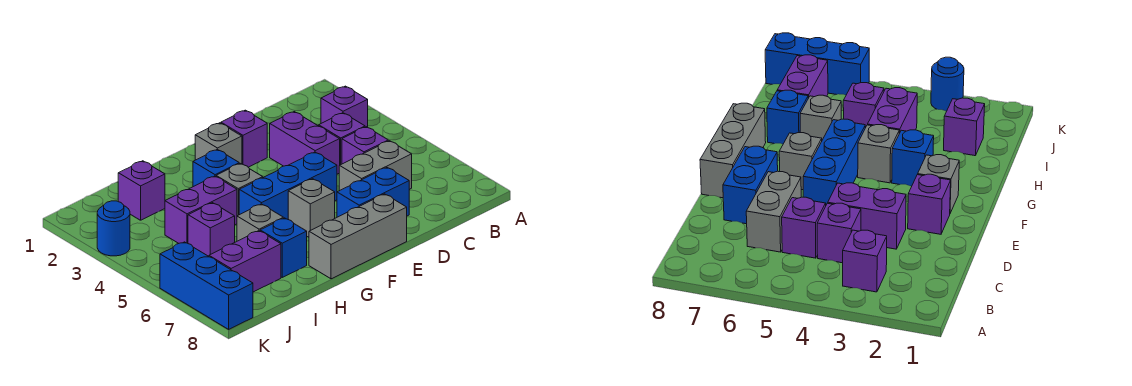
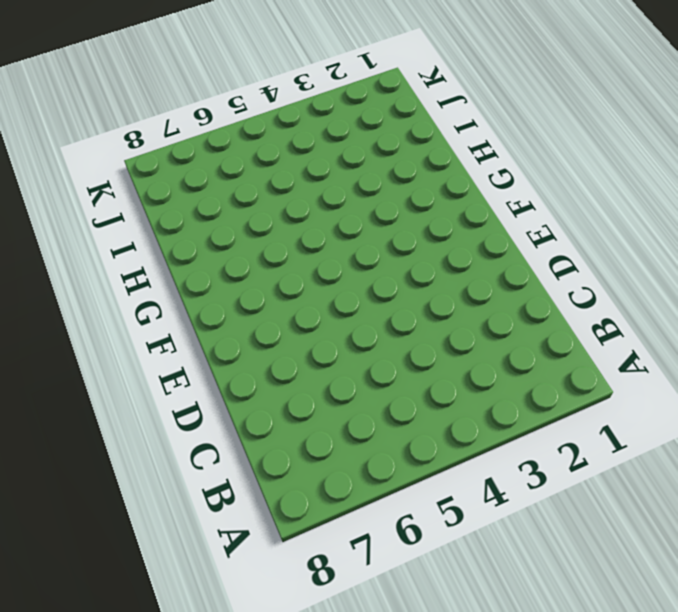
none -> purple 1x1 brick [321,86,368,127]
none -> purple 1x1 brick [319,113,365,165]
none -> purple 1x1 brick [342,127,388,164]

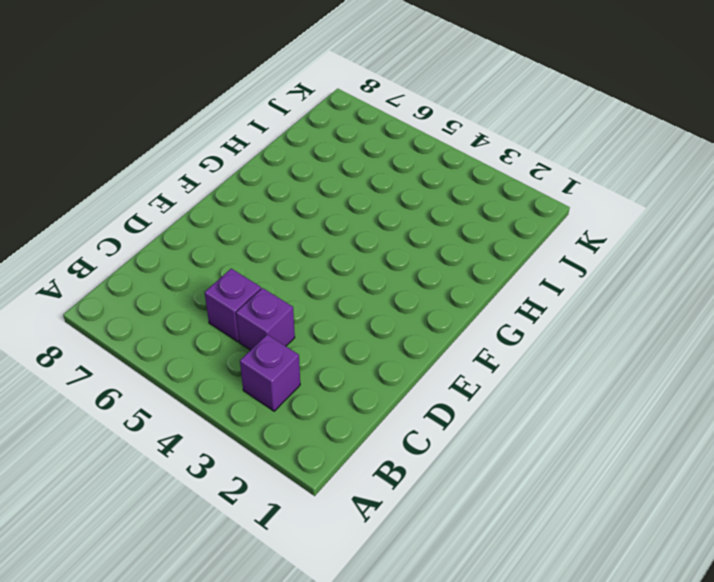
none -> grey 1x2 brick [339,141,412,191]
none -> purple 1x2 brick [270,112,340,174]
none -> blue 1x2 brick [337,168,409,217]

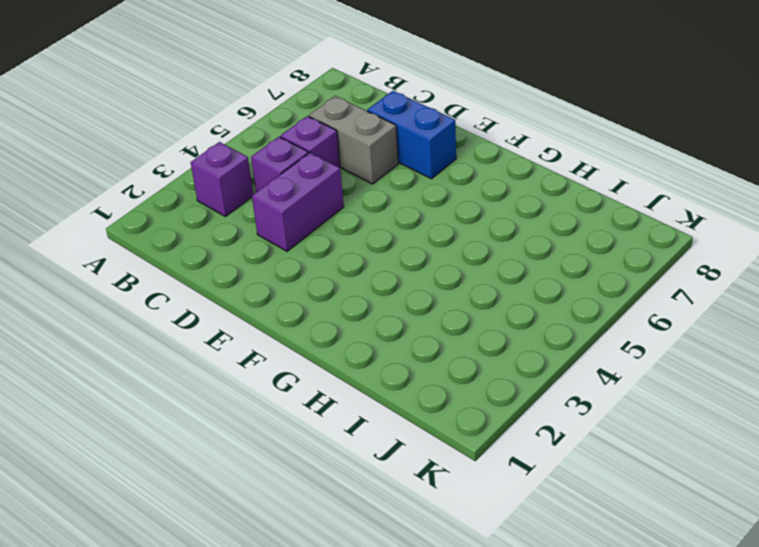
none -> purple 1x1 brick [221,110,267,167]
none -> blue 1x3 brick [239,152,337,219]
none -> grey 1x3 brick [309,194,407,279]

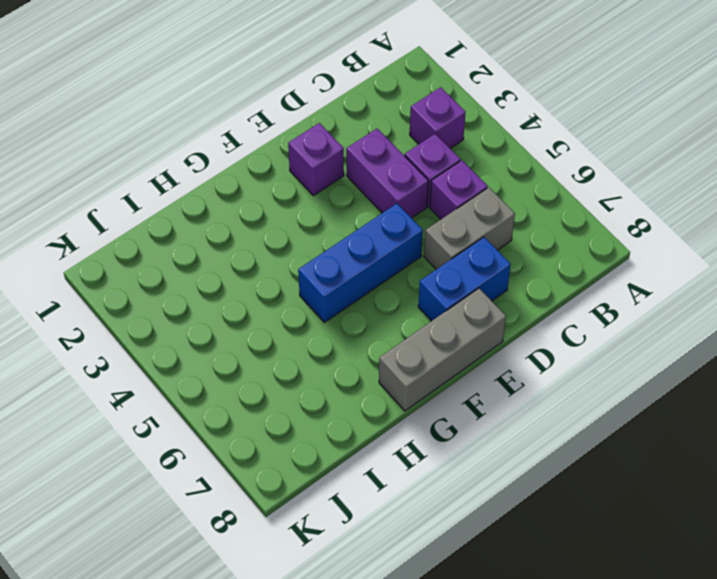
none -> grey 1x1 brick [195,123,242,164]
none -> grey 1x1 brick [288,179,335,237]
none -> blue 1x1 brick [193,149,239,187]

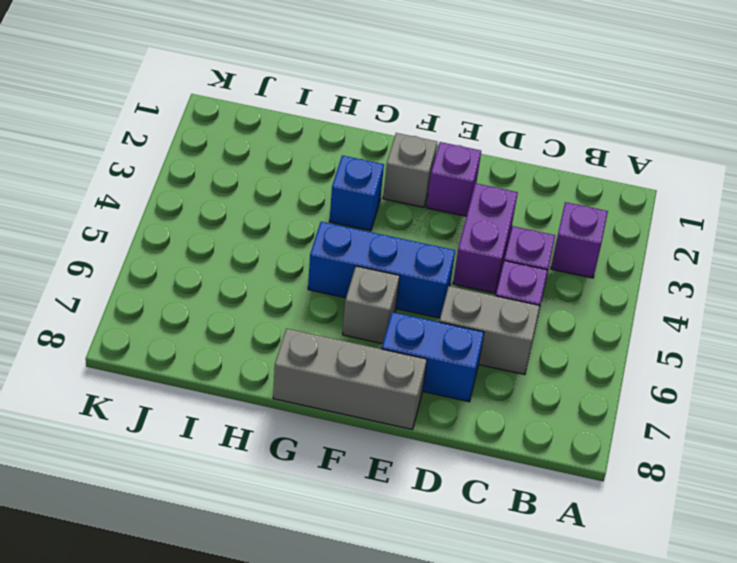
none -> grey 1x1 brick [216,164,263,216]
none -> purple 1x2 brick [165,176,237,243]
none -> grey 1x1 brick [237,204,283,241]

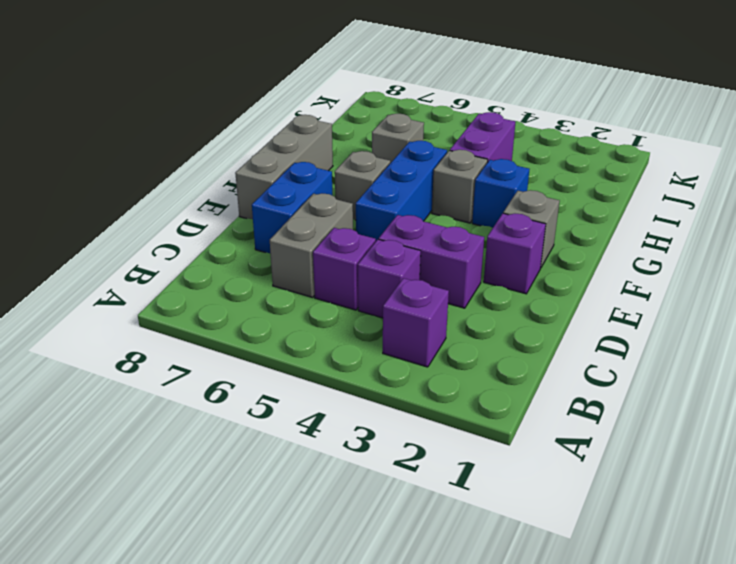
none -> blue 1x1 brick [260,218,307,277]
none -> purple 1x1 brick [118,161,165,220]
none -> purple 1x1 brick [188,203,235,256]

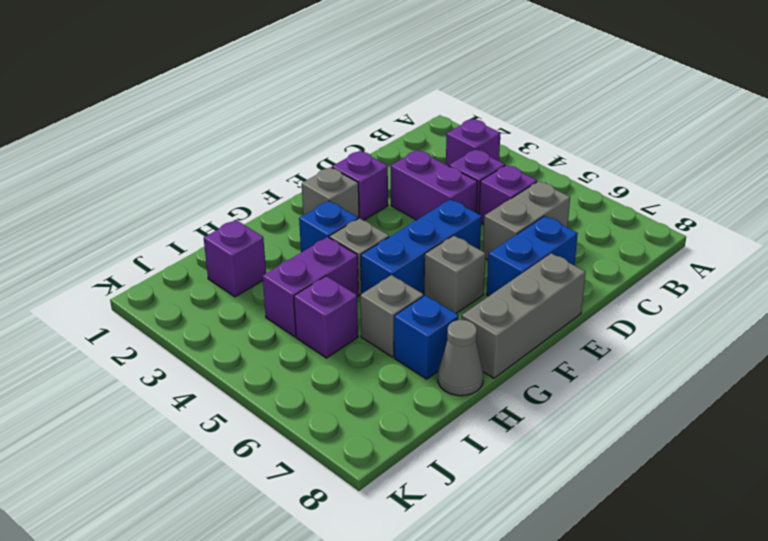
grey 1x1 cone [438,320,483,396] -> none
none -> purple 1x2 brick [209,231,281,292]
none -> blue 1x1 round brick [97,201,130,256]
none -> blue 1x3 brick [160,242,253,329]

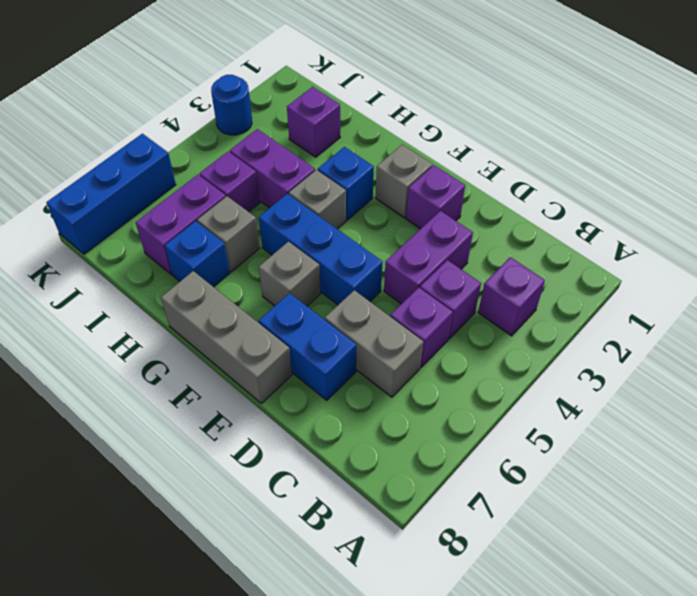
purple 1x2 brick [136,175,226,274] -> purple 1x2 brick turned to [209,231,281,292]

